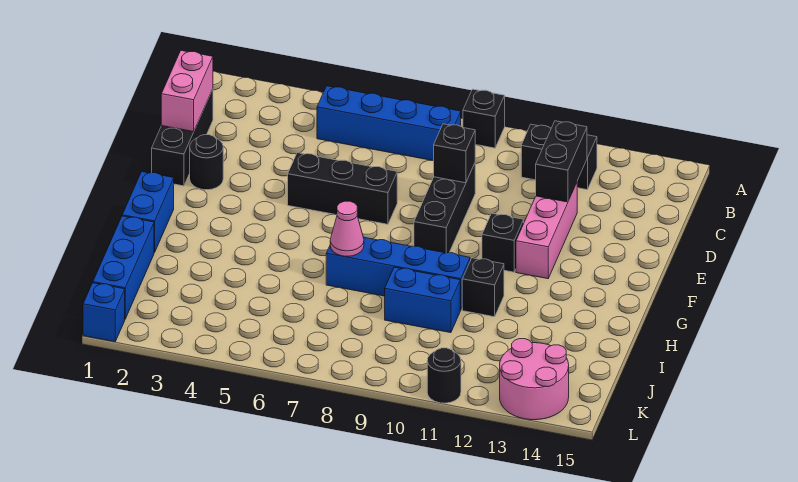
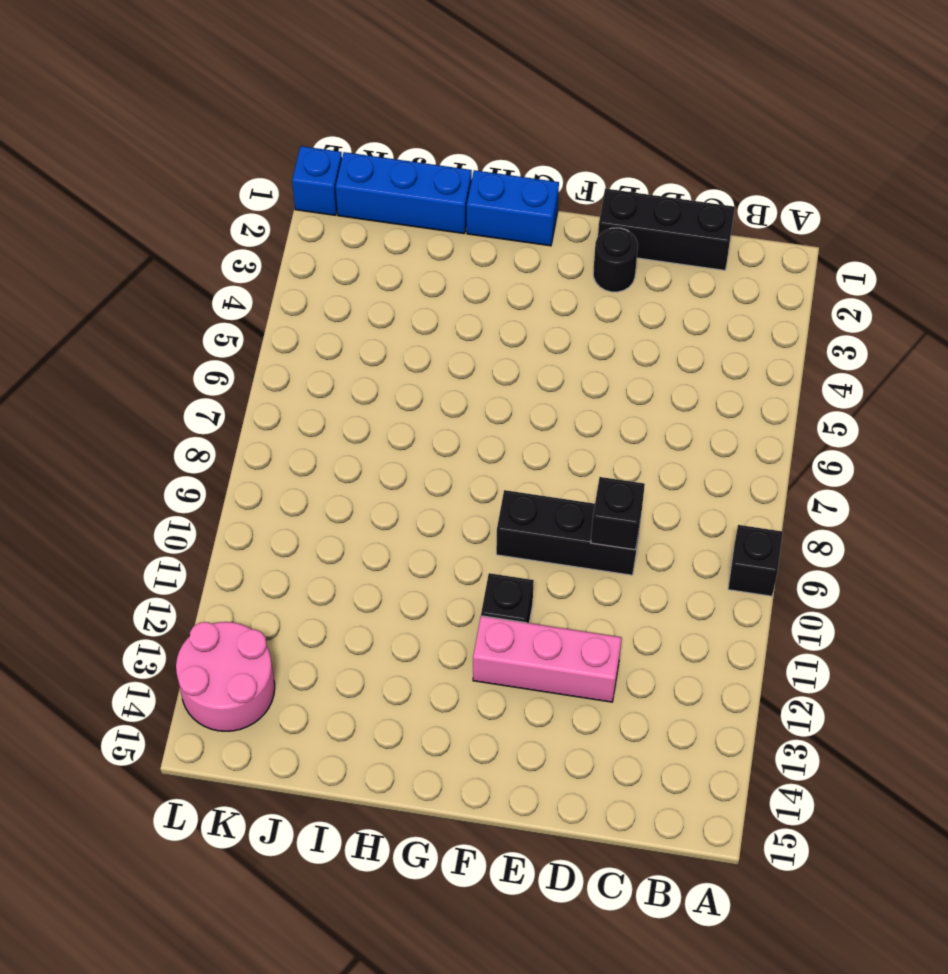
none -> blue 1x4 brick [317,86,461,161]
none -> black 1x2 brick [521,124,597,190]
none -> black 1x3 brick [288,153,397,224]

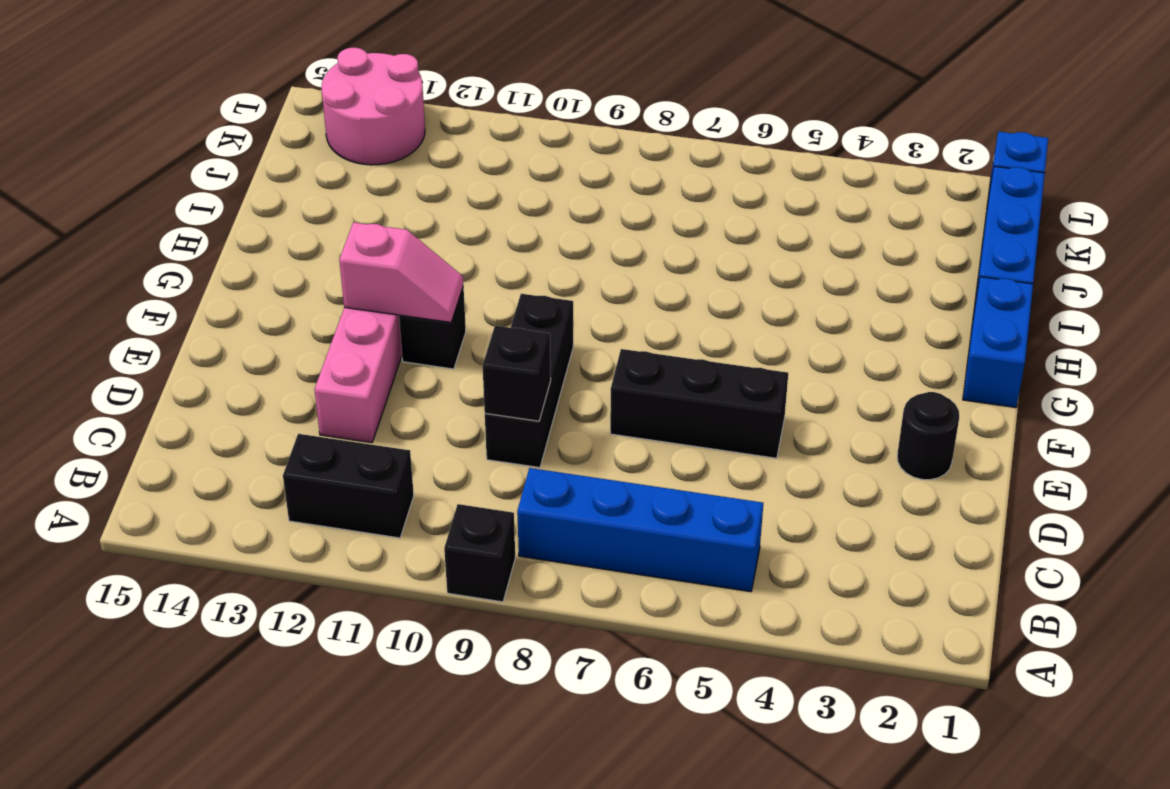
pink 1x2 slope [339,222,463,322] -> none
none -> black 1x3 brick [152,89,213,186]
none -> blue 1x4 brick [326,238,470,310]
none -> black 1x1 brick [462,258,504,317]

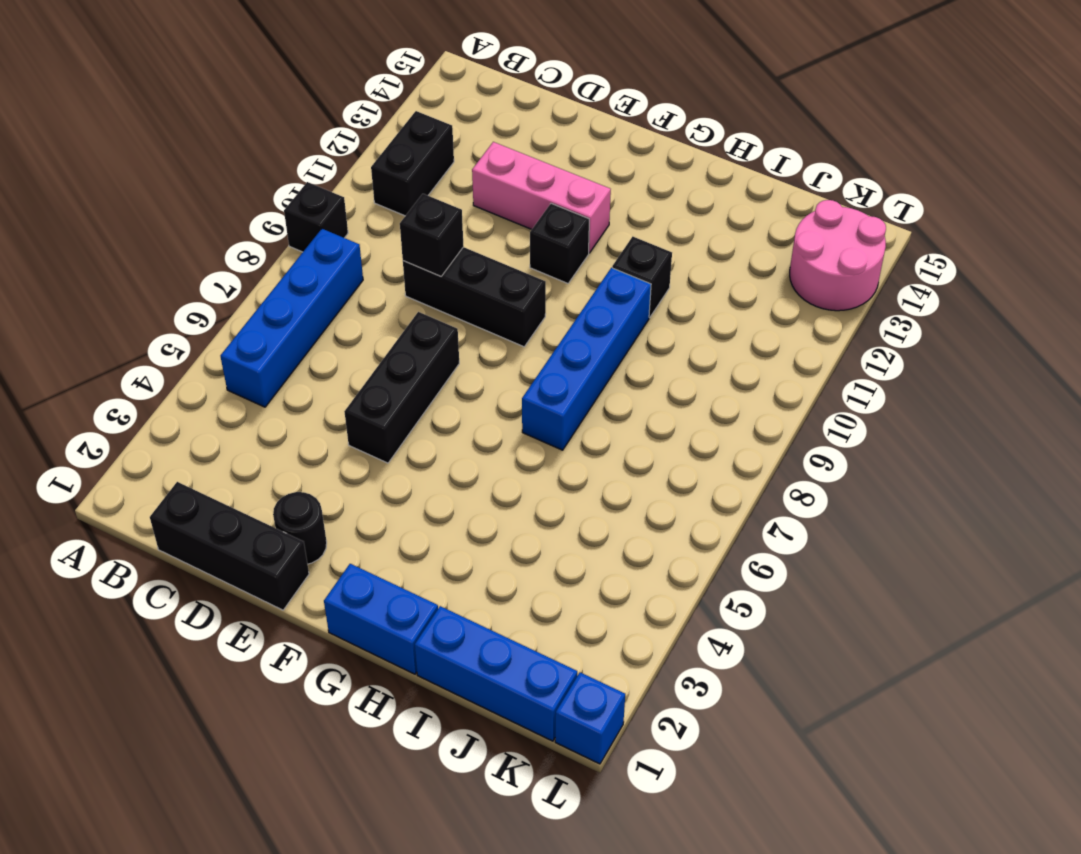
none -> blue 1x2 brick [385,267,460,333]
none -> black 1x1 round brick [427,348,461,403]
none -> pink 1x2 brick [161,50,213,132]

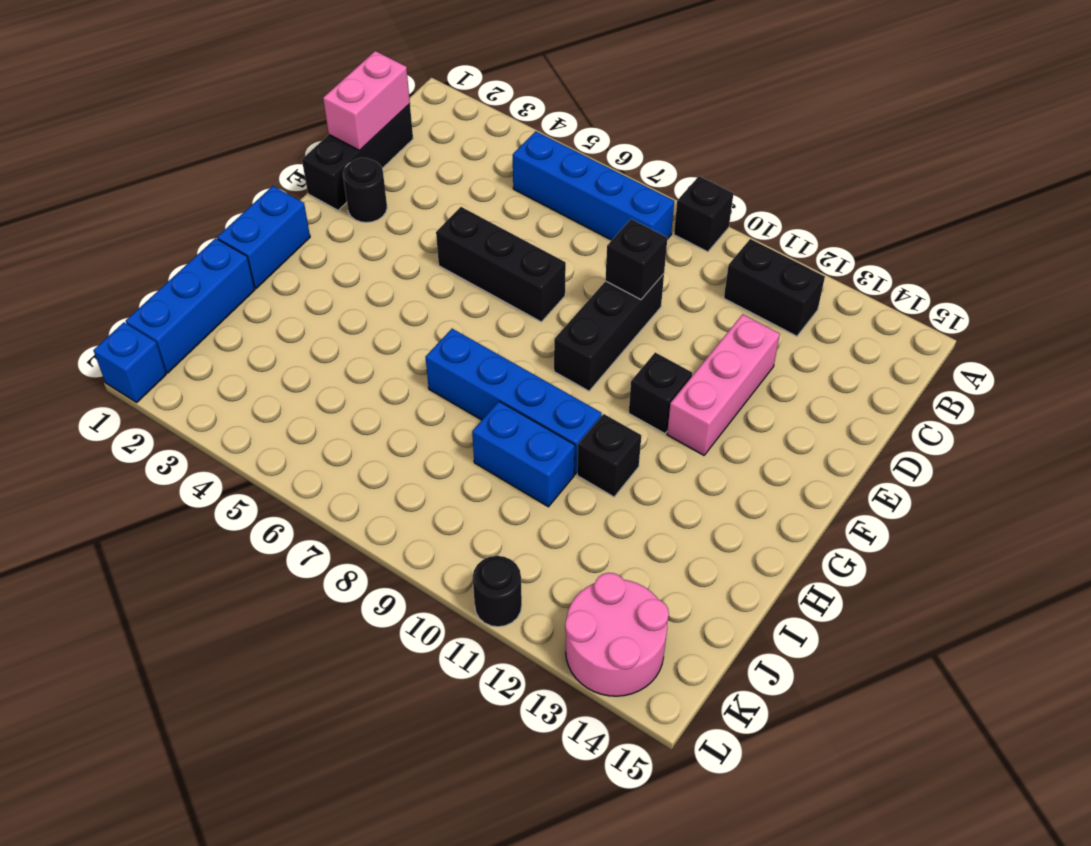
none -> black 1x2 brick [536,121,587,202]
none -> pink 1x1 cone [330,201,364,256]

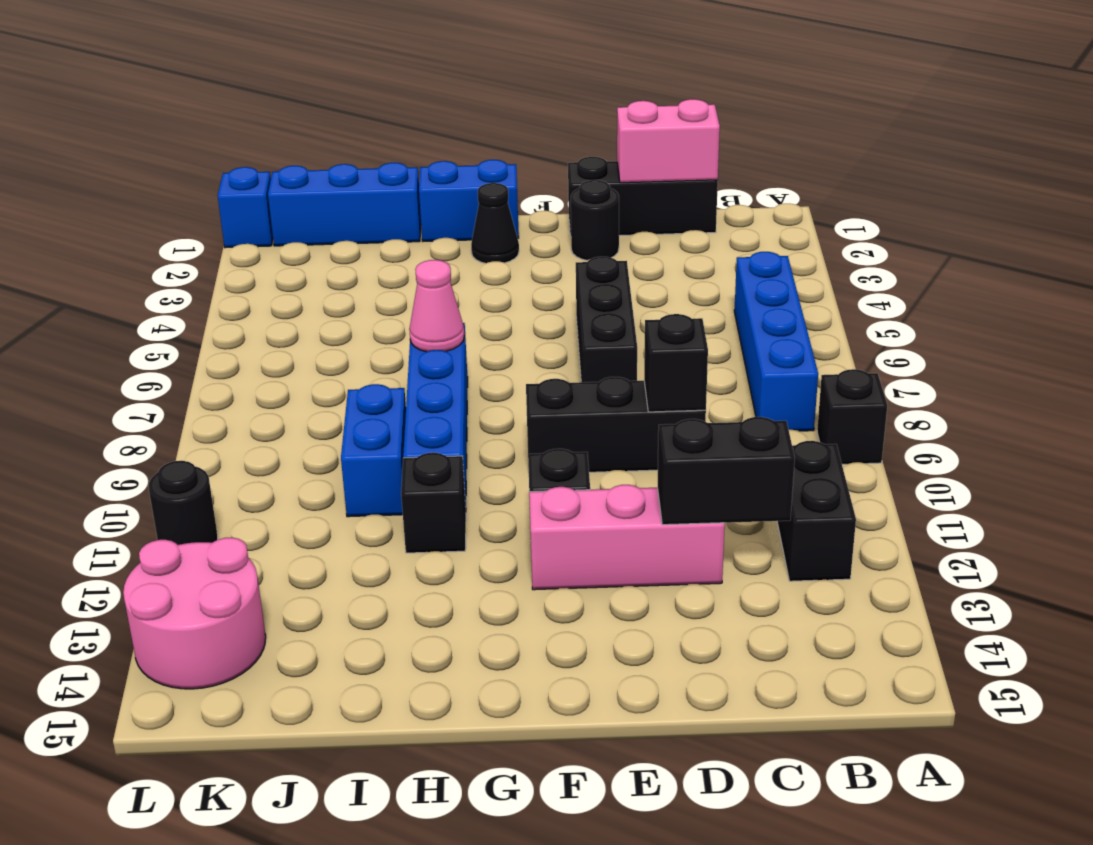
black 1x1 cone [471,183,519,263] -> none

